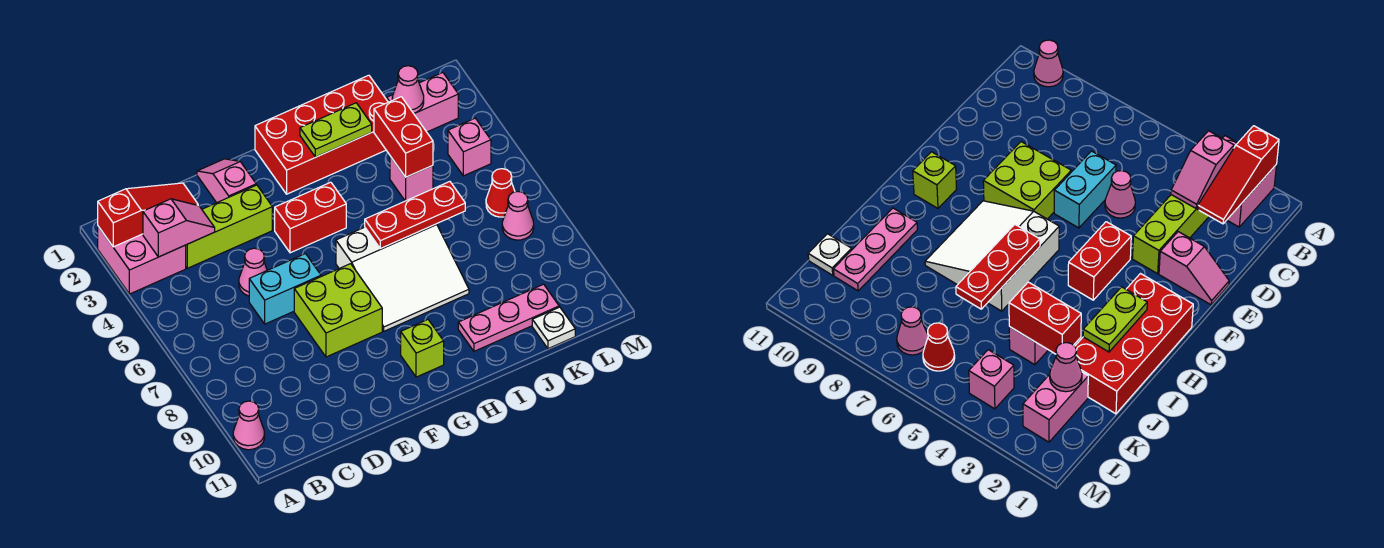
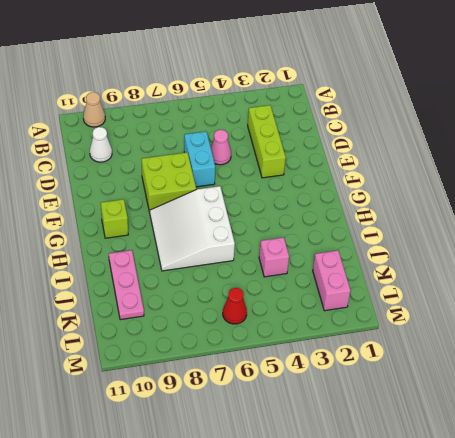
tan 1x1 cone [83,92,105,127] -> pink 1x1 cone [233,401,265,450]
white 1x1 cone [90,127,112,162] -> none
none -> pink 2x2 brick [98,226,186,294]
none -> pink 1x2 slope [197,159,256,203]
none -> red 1x2 brick [275,182,346,253]

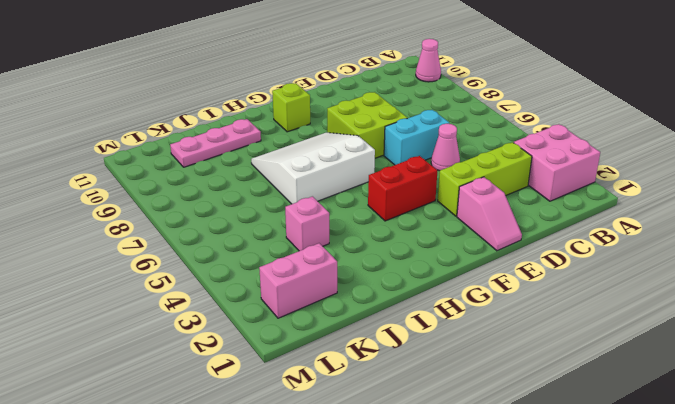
none -> red 2x4 brick [255,75,388,194]
none -> white 1x1 plate [532,307,575,349]
none -> pink 1x1 brick [448,118,491,176]

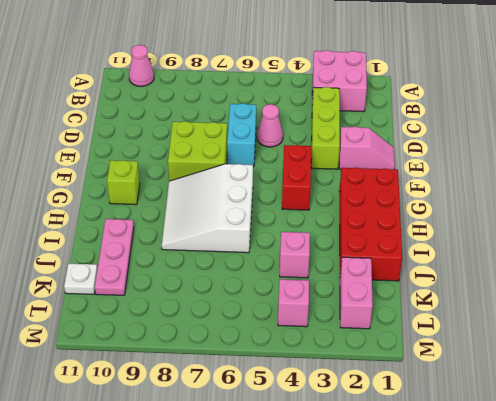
none -> red 1x1 cone [486,169,515,217]
none -> pink 1x1 cone [502,192,534,240]
none -> red 1x3 slope [98,183,198,247]

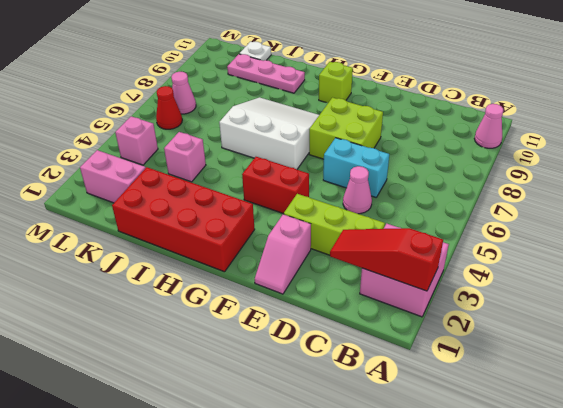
none -> pink 1x2 slope [143,199,215,257]
none -> lime 1x2 plate [300,103,372,157]
none -> red 1x3 plate [365,182,465,248]

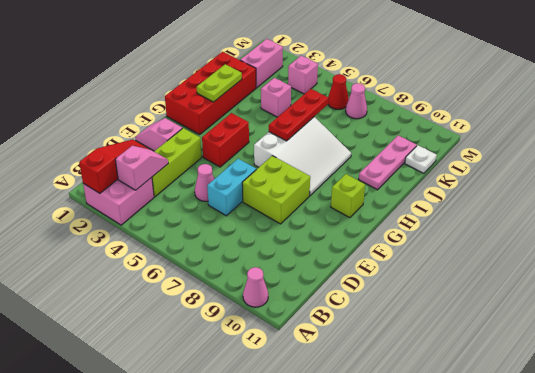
none -> red 1x2 brick [374,97,433,177]
none -> pink 1x1 cone [392,66,424,113]

